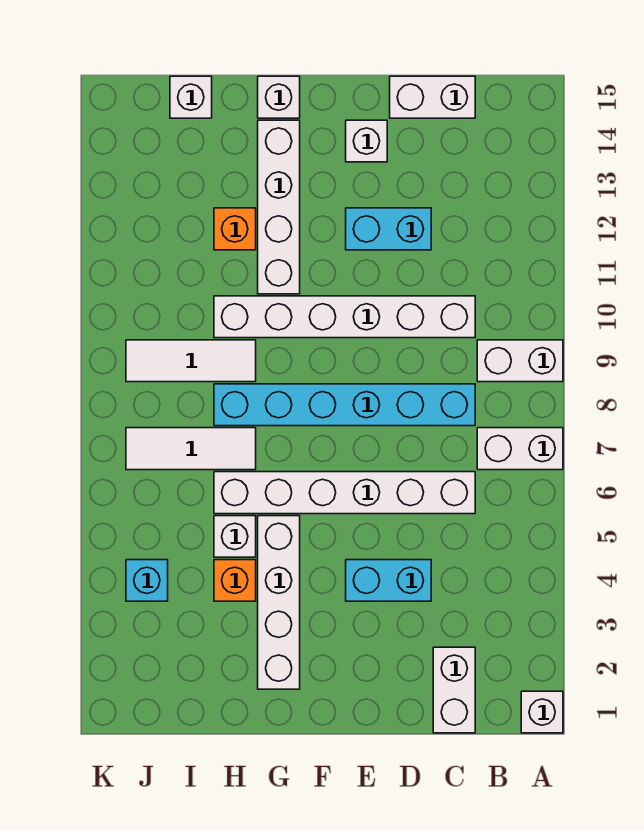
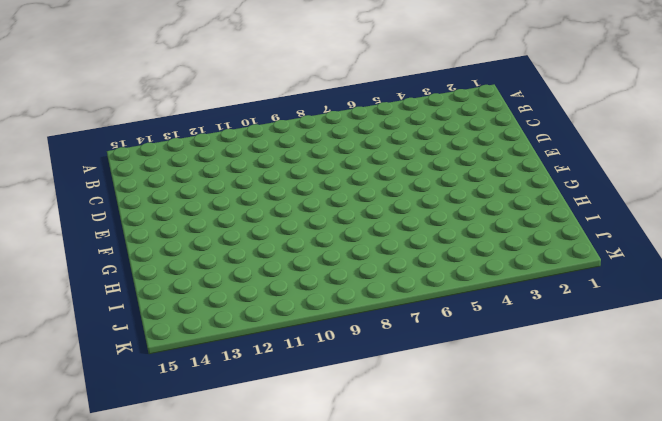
none -> white 1x1 brick [521,691,563,733]
none -> white 1x2 brick [477,428,563,470]
none -> white 1x2 brick [477,340,563,382]

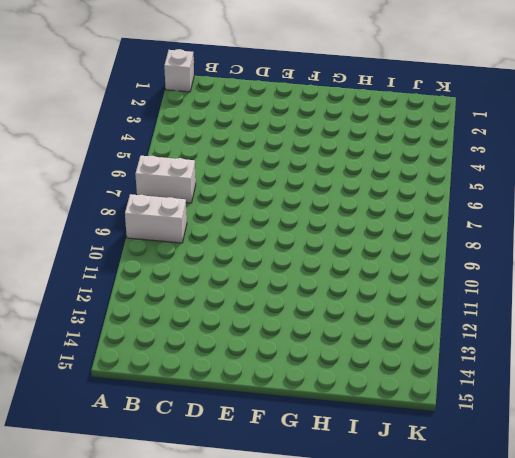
none -> white 1x2 brick [433,647,475,733]
none -> white 1x6 brick [214,472,475,514]
none -> cyan 1x6 brick [214,384,475,426]

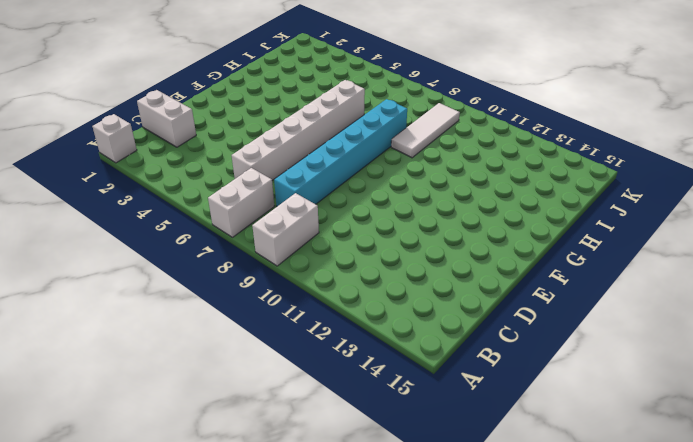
none -> white 1x6 brick [214,296,475,338]
none -> white 1x2 brick [390,76,475,118]
none -> cyan 1x2 brick [346,560,431,601]

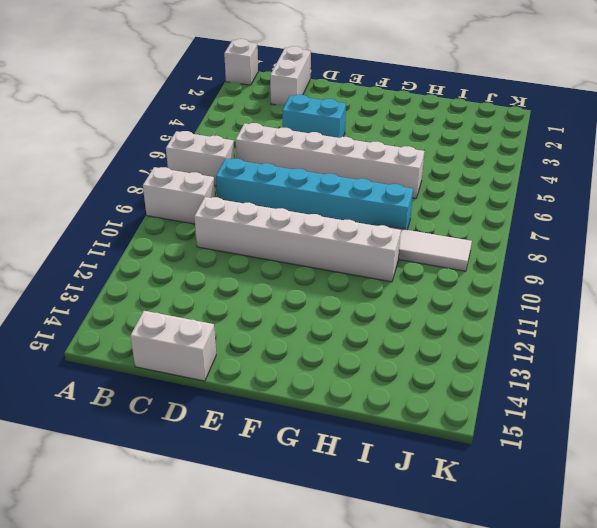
none -> cyan 1x2 brick [346,208,431,250]
none -> white 1x1 brick [346,120,387,162]
none -> white 1x4 brick [258,516,300,689]

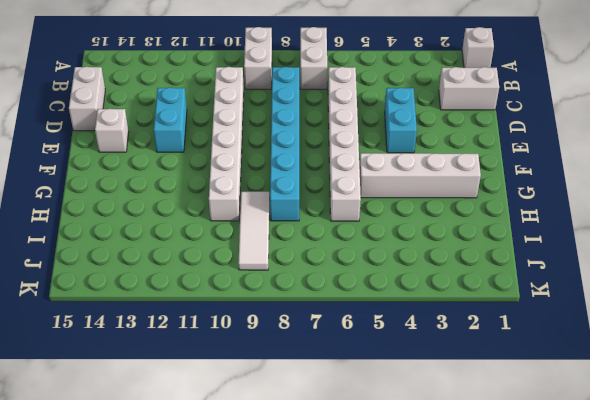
none -> white 1x4 brick [258,120,300,294]
none -> white 1x1 brick [258,76,300,118]
none -> orange 1x1 brick [214,560,256,601]

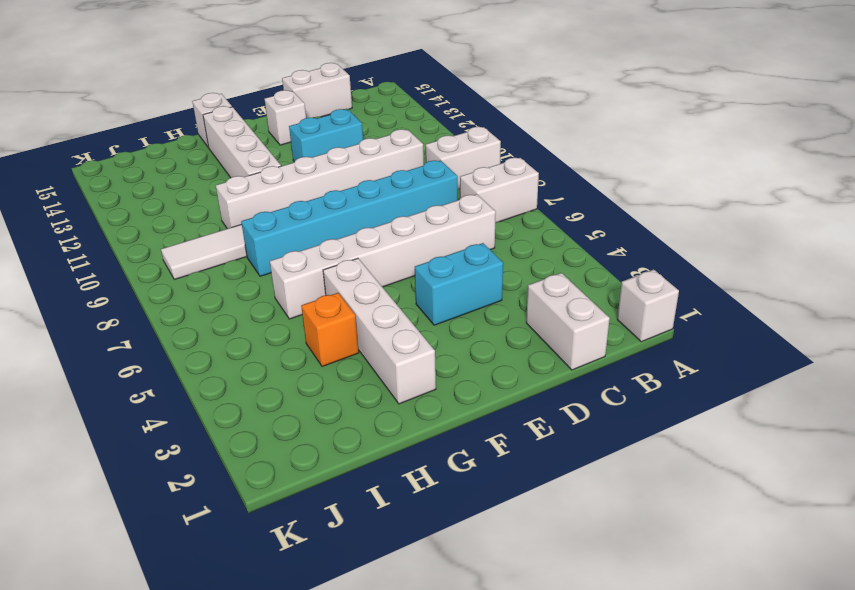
none -> white 1x1 brick [214,516,256,557]
none -> white 1x3 tile [126,428,256,470]
none -> orange 1x1 brick [214,208,256,250]

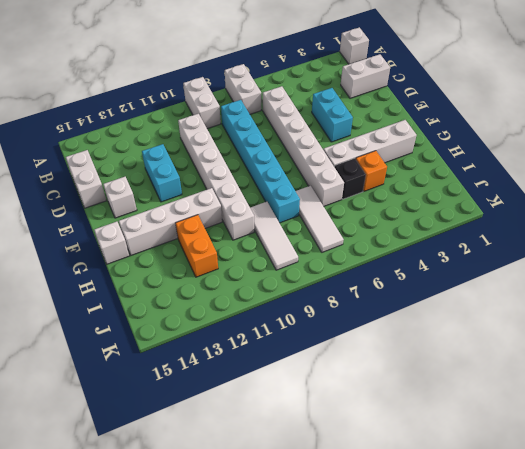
black 1x1 brick [334,158,366,199] -> white 1x1 brick [214,516,256,557]
orange 1x2 brick [176,215,218,277] -> orange 1x1 brick [214,208,256,250]
none -> white 1x1 brick [170,76,212,118]
none -> cyan 1x1 brick [126,560,168,601]

